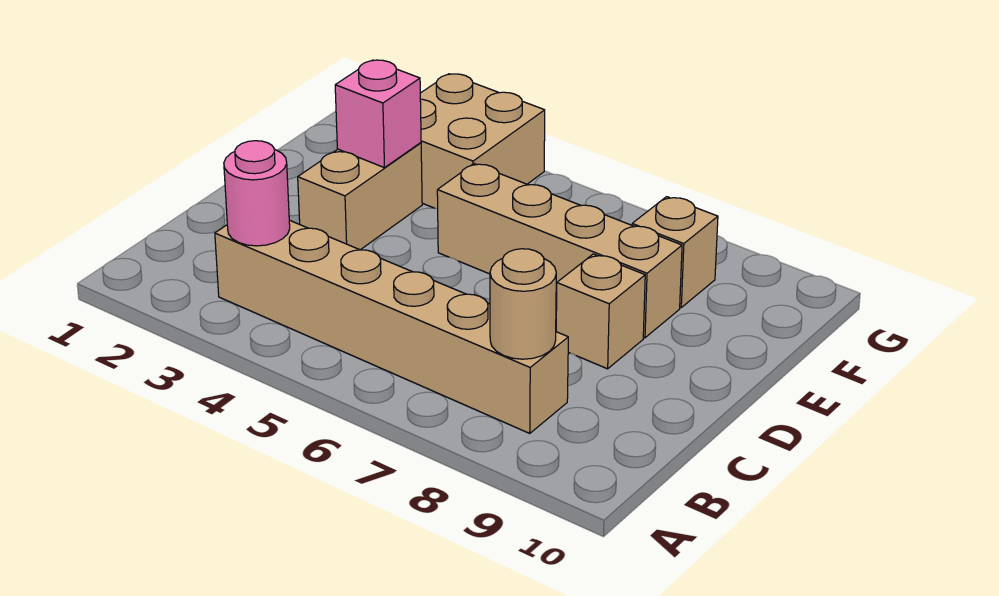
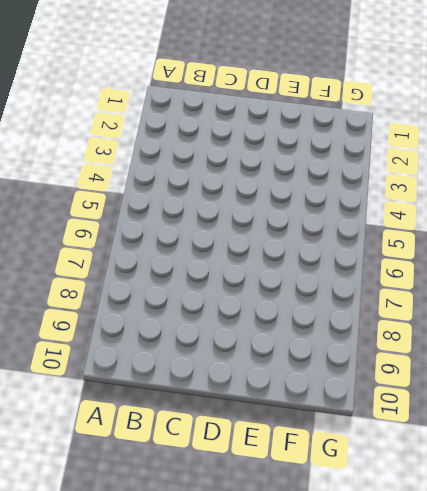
none -> tan 1x6 brick [215,220,568,433]
none -> tan 1x2 brick [298,143,422,250]

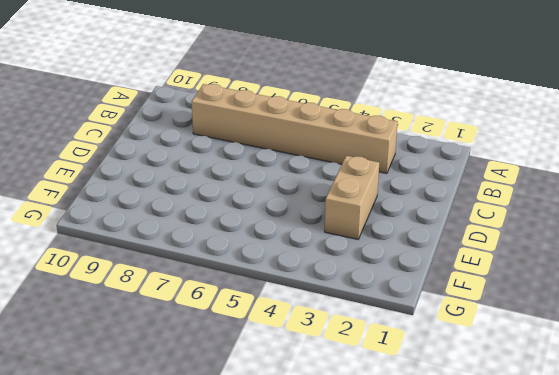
none -> tan 1x1 brick [556,254,645,369]
none -> tan 1x4 brick [437,164,682,338]

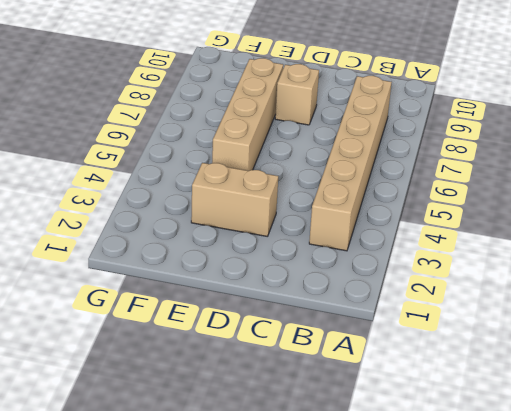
none -> tan 2x2 brick [420,74,545,209]
none -> tan 1x1 brick [632,197,718,307]

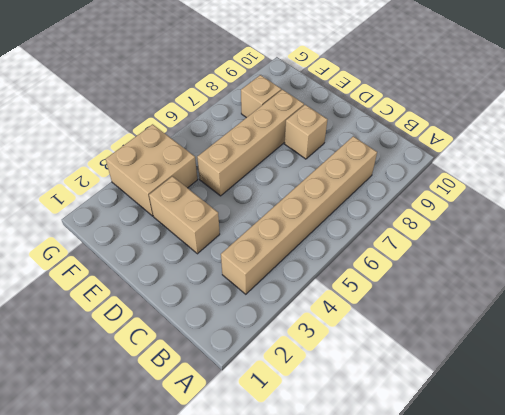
none -> pink 1x1 round brick [224,141,290,246]
none -> tan 1x1 round brick [490,249,556,359]

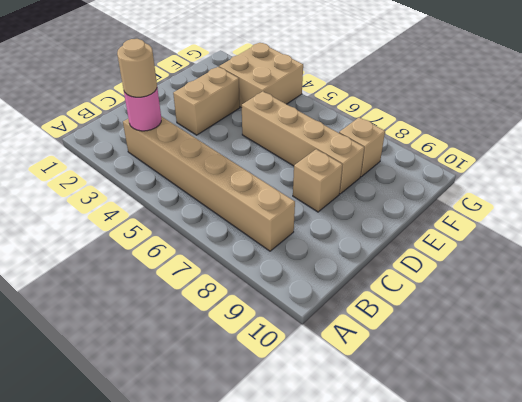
tan 1x1 round brick [117,39,157,97] -> tan 1x1 round brick moved to [490,249,556,359]
none -> pink 1x1 brick [335,60,421,168]

